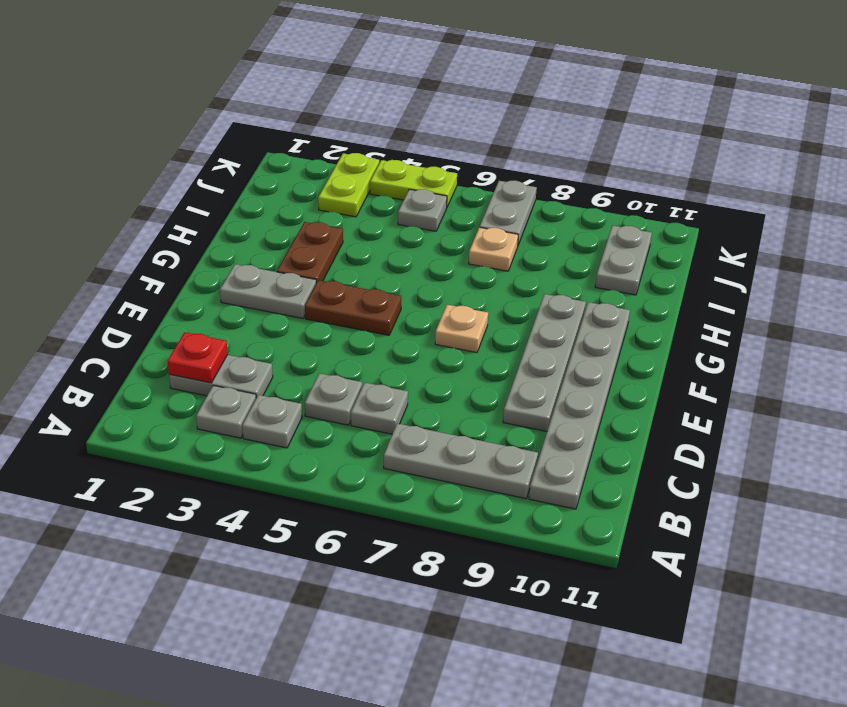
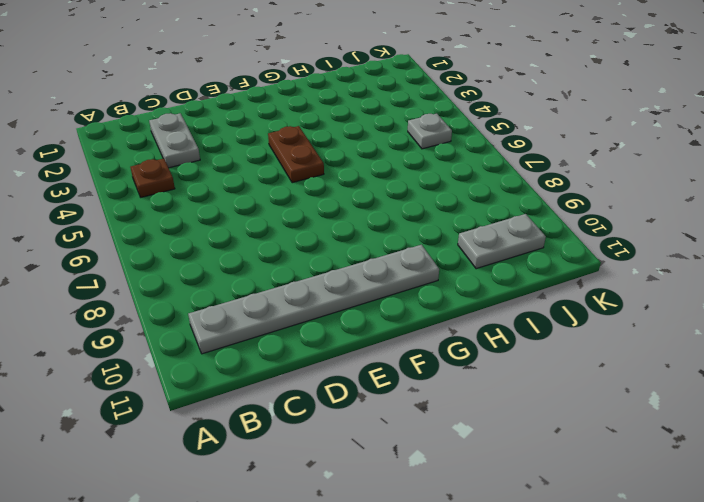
brown 1x1 plate [130,159,175,197] -> grey 1x1 plate [242,395,302,448]
none -> grey 1x1 plate [196,386,256,438]
none -> grey 1x3 plate [384,423,538,499]
none -> grey 1x1 plate [305,373,362,425]

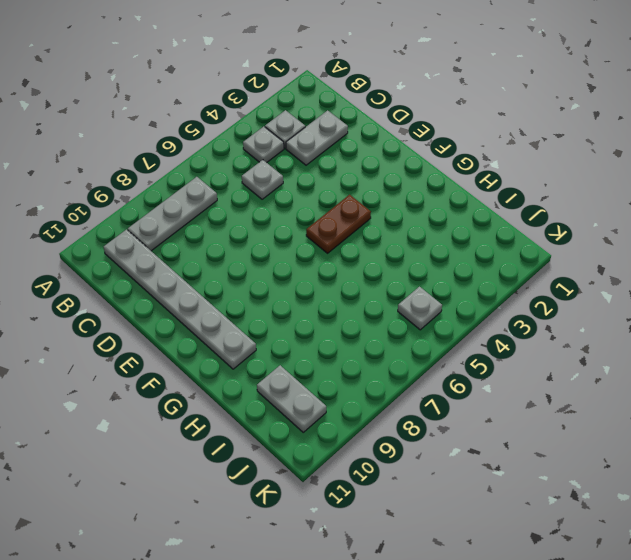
none -> grey 1x1 plate [351,383,408,434]
none -> grey 1x4 plate [503,294,586,431]
none -> grey 1x2 plate [220,264,316,318]

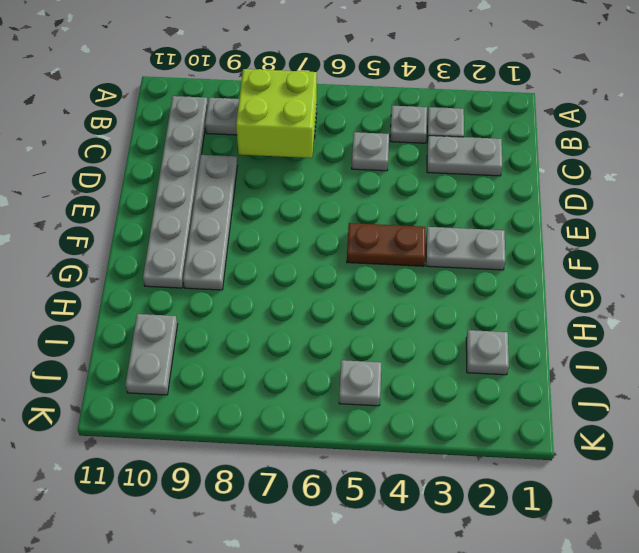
lime 2x2 brick [236,69,317,158] -> none
grey 1x1 plate [466,330,509,375] -> grey 1x1 plate moved to [351,383,408,434]
none -> tan 1x1 plate [435,305,488,353]
none -> brown 1x2 plate [277,222,343,283]
none -> tan 1x1 plate [469,227,518,271]

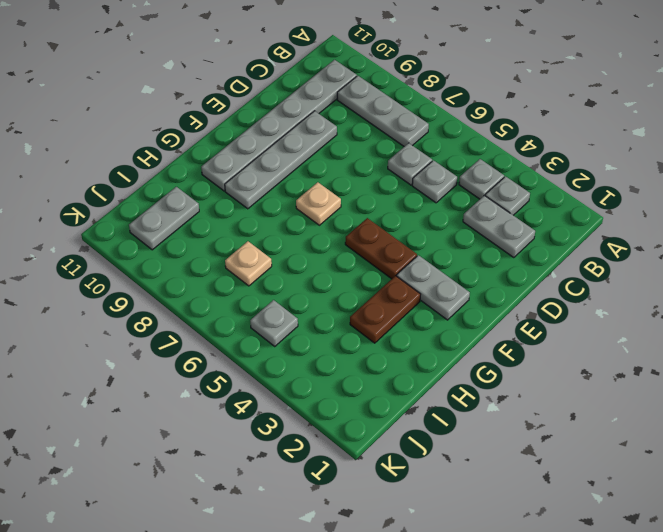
none -> lime 1x2 plate [318,153,379,217]
none -> grey 1x2 plate [480,181,537,245]
none -> lime 1x2 plate [370,160,457,207]

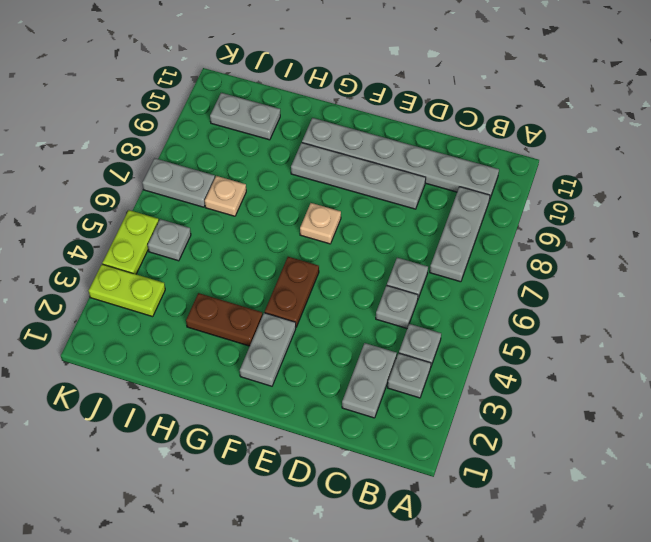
none -> red 1x1 plate [168,332,228,383]

